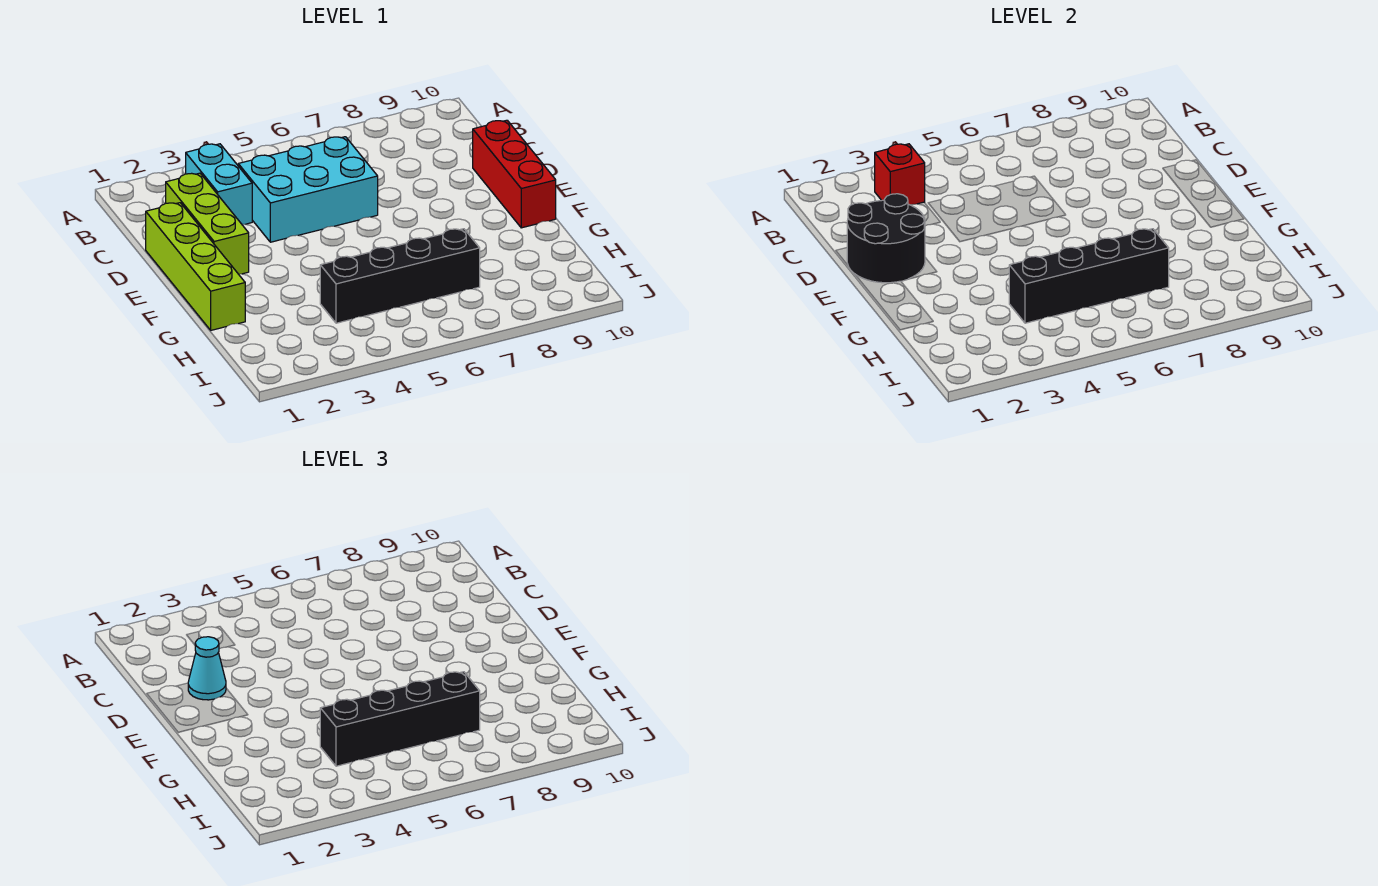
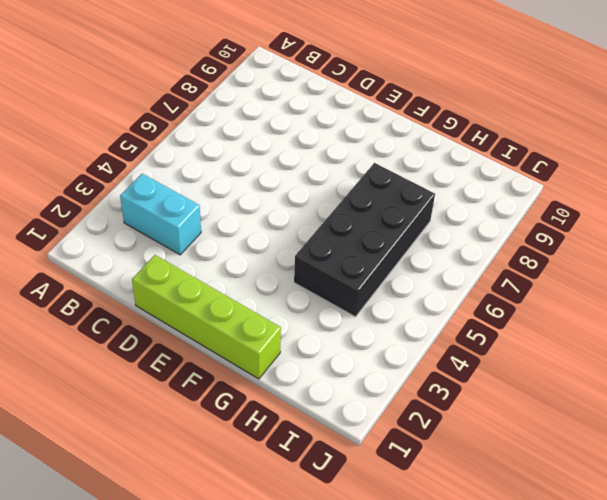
black 2x4 brick [294,163,435,317] -> black 1x4 brick [320,229,480,323]
none -> lime 1x3 brick [166,173,249,274]
none -> cyan 2x3 brick [238,137,378,242]

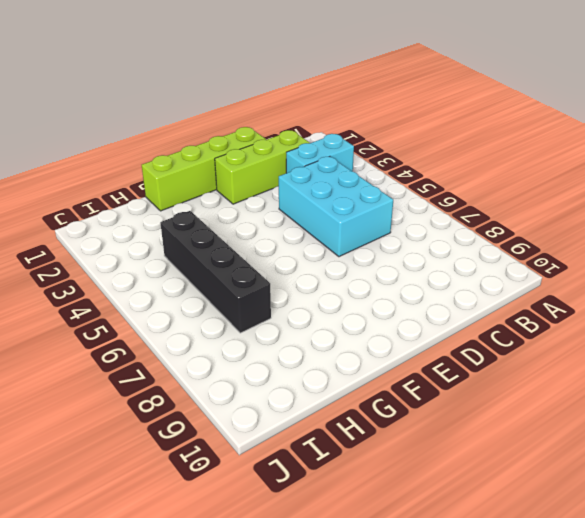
none -> red 1x3 brick [473,120,556,228]
none -> red 1x1 brick [875,144,925,205]

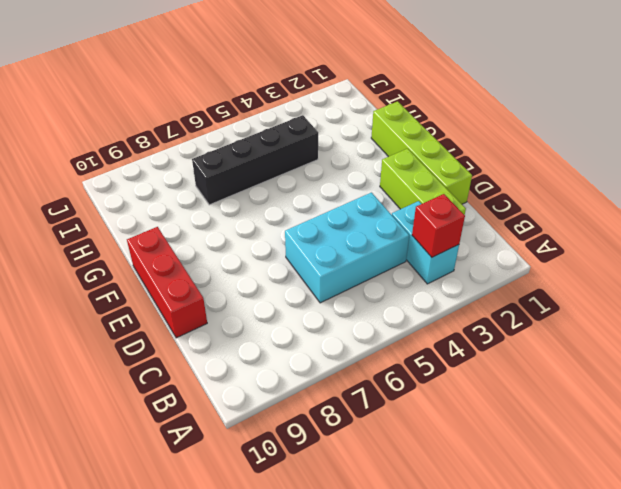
none -> black 2x2 round brick [847,194,925,283]
none -> black 1x4 brick [1009,229,1169,323]

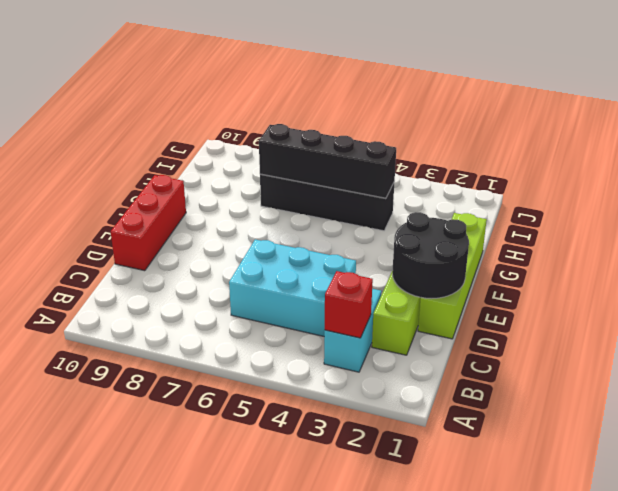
none -> cyan 1x1 cone [188,637,226,700]
none -> black 1x4 brick [320,672,480,766]

